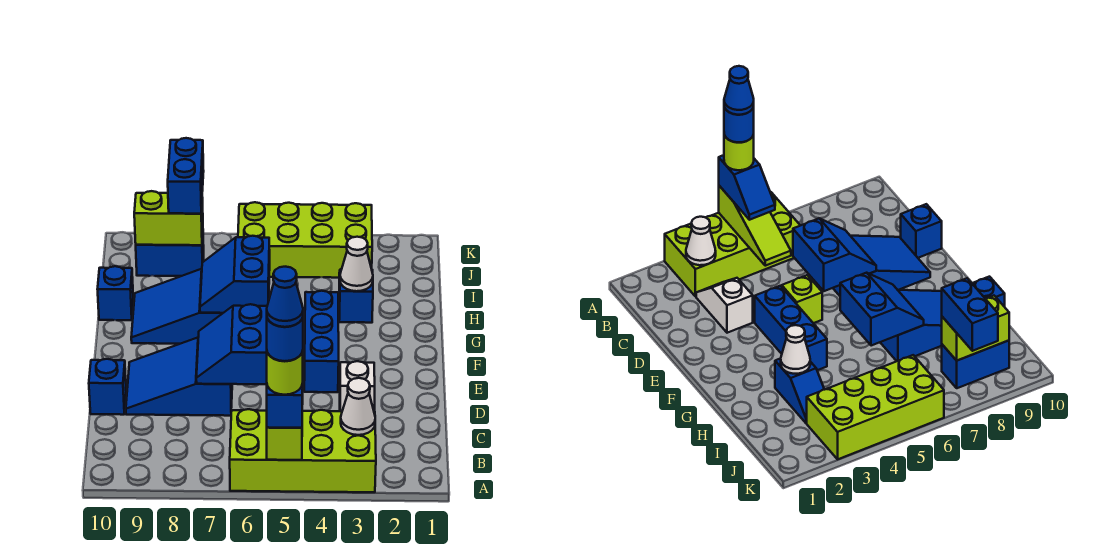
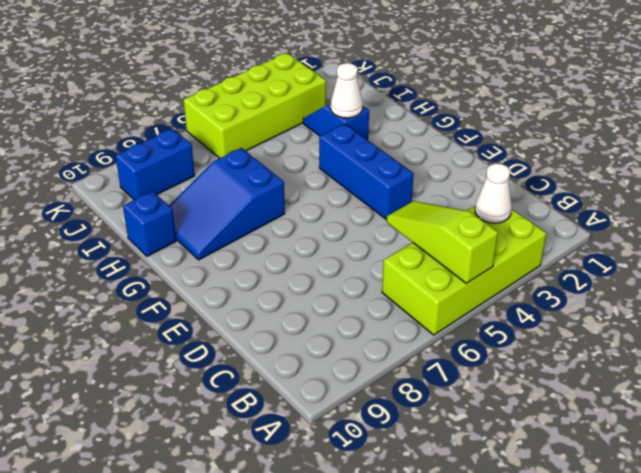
none -> white 1x2 slope [340,361,375,411]
none -> blue 2x3 slope [126,338,232,416]
none -> blue 1x1 brick [89,359,126,415]

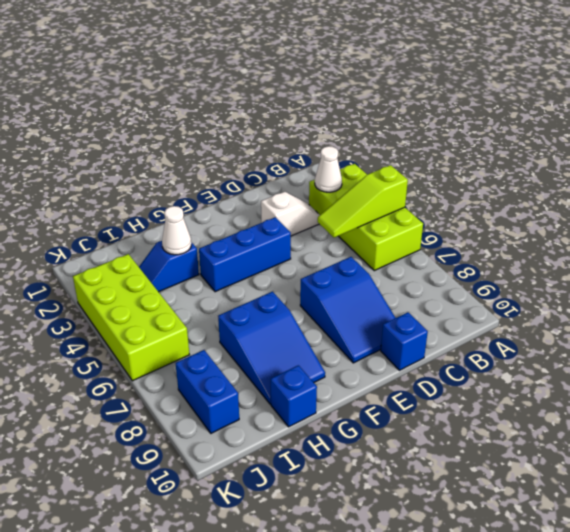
none -> lime 1x1 brick [782,275,822,323]
none -> blue 2x2 slope [196,304,267,384]
none -> blue 2x2 slope [200,236,270,313]

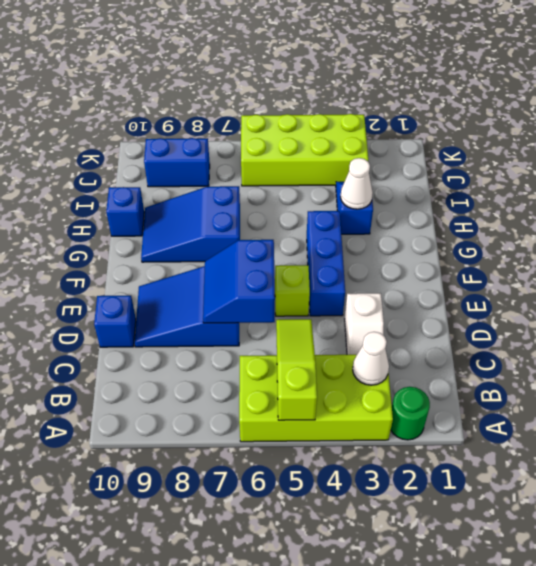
green 1x1 round brick [391,387,430,440] -> none
none -> blue 2x2 slope [200,236,270,313]
none -> lime 1x2 brick [134,191,203,245]
none -> blue 1x2 slope [267,383,303,428]

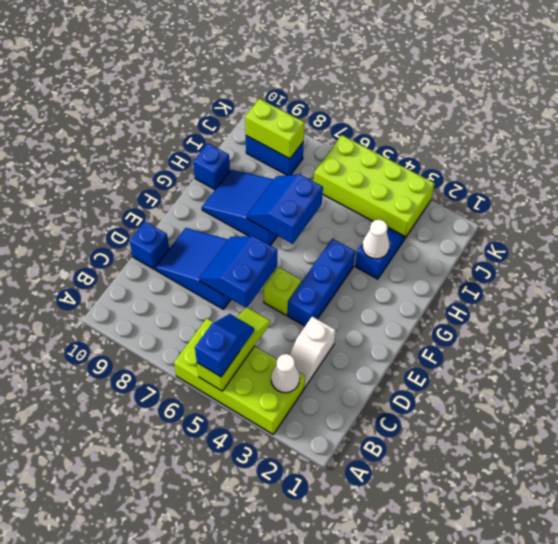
none -> blue 1x2 brick [168,138,204,214]
none -> lime 1x1 round brick [267,351,303,395]
none -> blue 1x1 round brick [267,317,303,361]

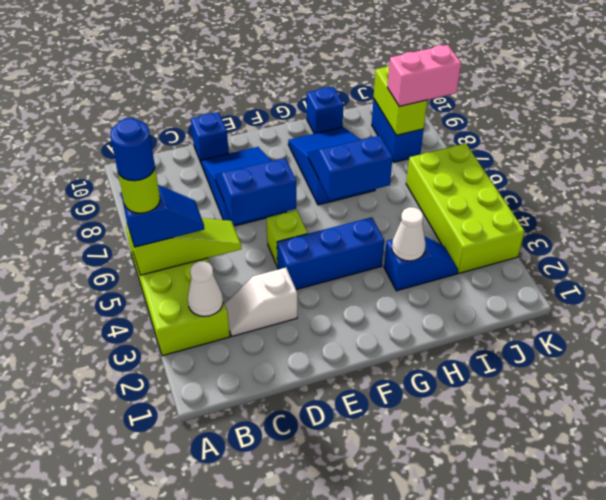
pink 1x2 brick [387,45,461,106] -> blue 1x2 brick [168,138,204,214]
none -> blue 1x1 cone [267,267,303,327]

